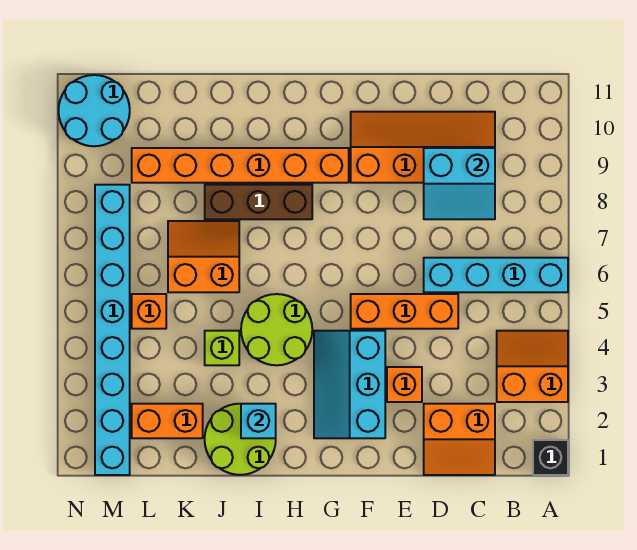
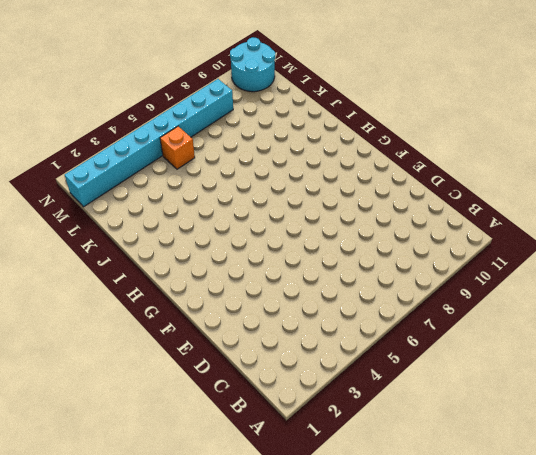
none -> black 1x1 brick [533,440,568,475]
none -> orange 2x2 slope [497,331,568,402]
none -> cyan 1x4 brick [424,258,568,292]

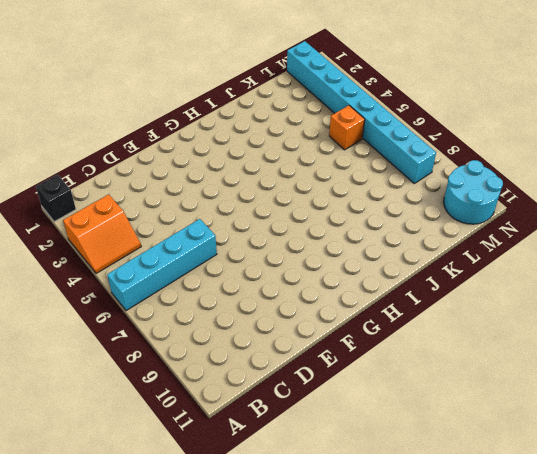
none -> orange 2x2 slope [424,404,495,475]
none -> orange 2x4 slope [351,112,495,183]
none -> orange 1x3 brick [351,294,458,329]

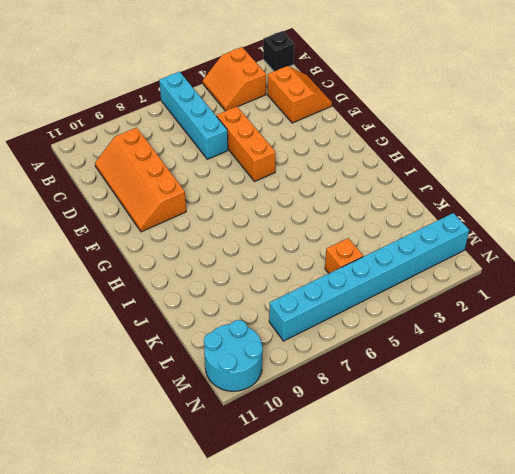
none -> orange 1x1 brick [387,367,422,402]
none -> cyan 2x3 slope [314,331,385,438]
none -> orange 1x6 brick [132,148,349,183]

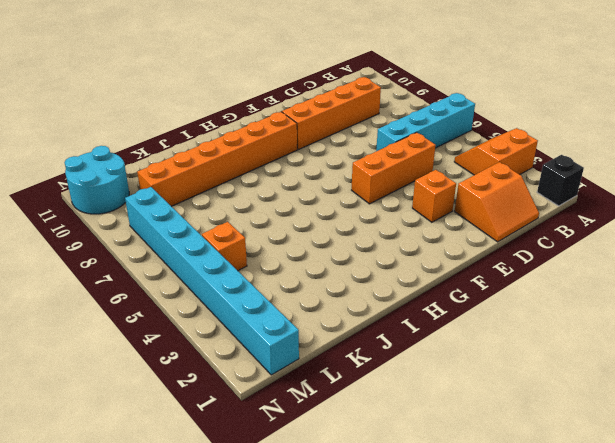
none -> cyan 2x3 slope [314,331,385,438]
none -> lime 2x2 round brick [241,294,312,365]
none -> brown 1x3 brick [205,185,312,219]

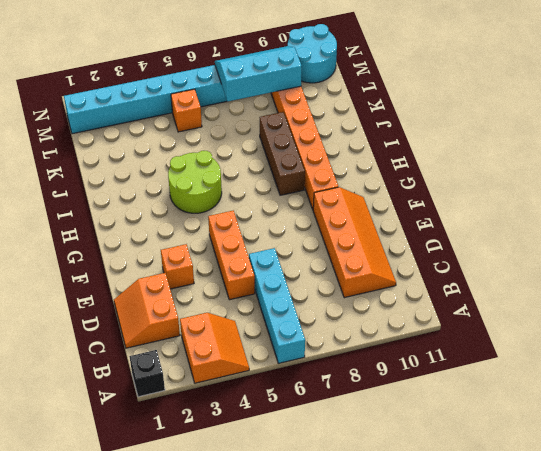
cyan 2x3 slope [215,46,302,102] -> cyan 2x3 slope moved to [314,331,385,438]
none -> lime 2x2 round brick [205,404,276,475]
none -> lime 1x1 brick [205,331,239,365]
none -> orange 2x2 slope [168,221,239,292]

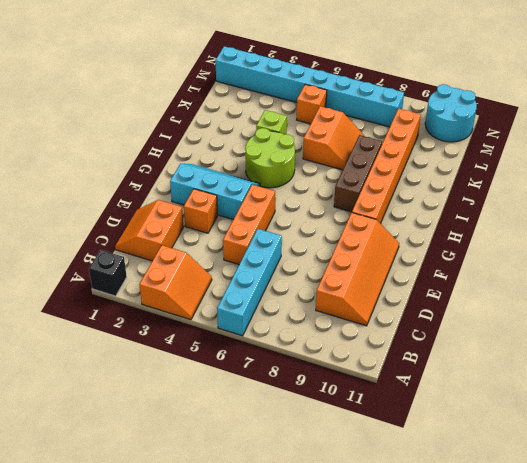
none -> lime 2x2 round brick [205,404,276,475]
none -> orange 1x2 brick [132,404,203,438]
none -> cyan 2x2 slope [424,148,495,219]

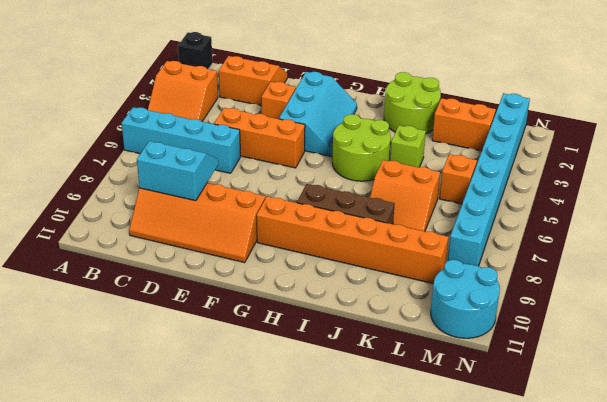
none -> cyan 1x1 brick [241,404,276,438]

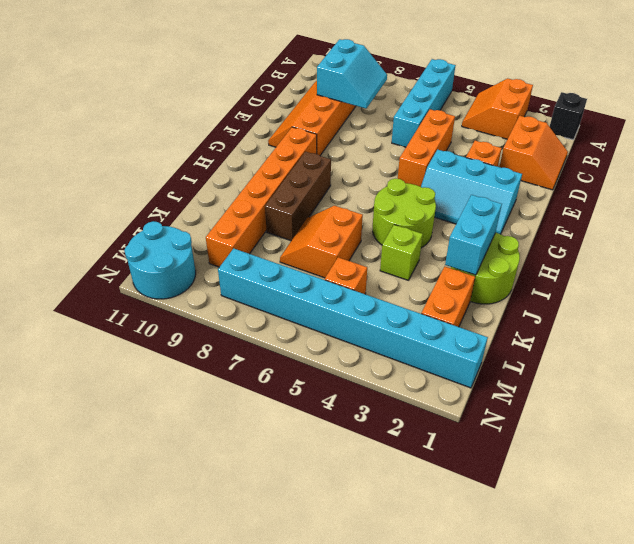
cyan 1x2 brick [445,195,502,275] -> cyan 1x1 brick [241,404,276,438]

